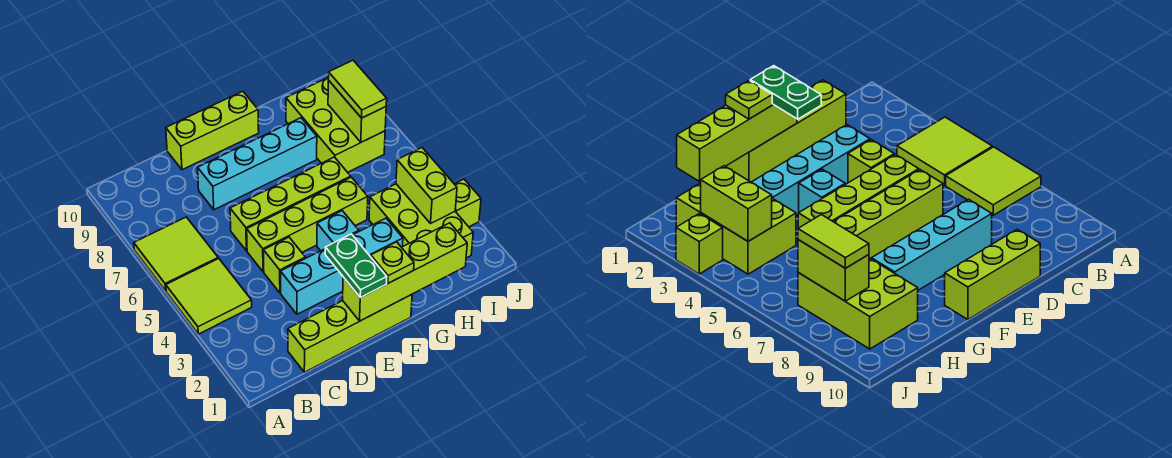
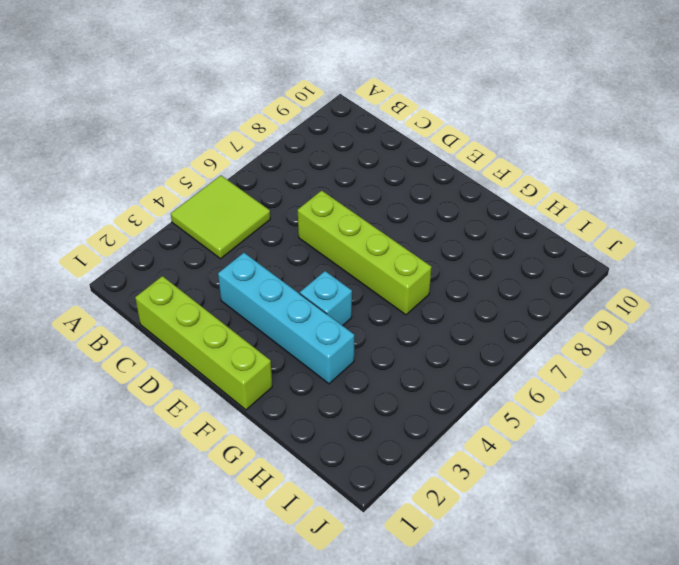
none -> lime 2x2 tile [134,217,218,291]
none -> lime 1x1 brick [264,237,305,293]
none -> lime 1x4 brick [247,177,368,272]

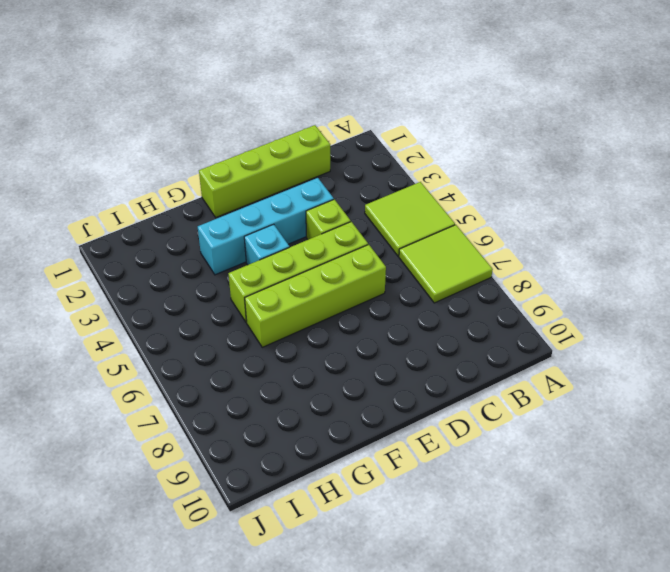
none -> cyan 1x4 brick [198,118,317,210]
none -> lime 1x3 brick [166,91,259,170]
none -> lime 2x3 brick [369,184,473,258]

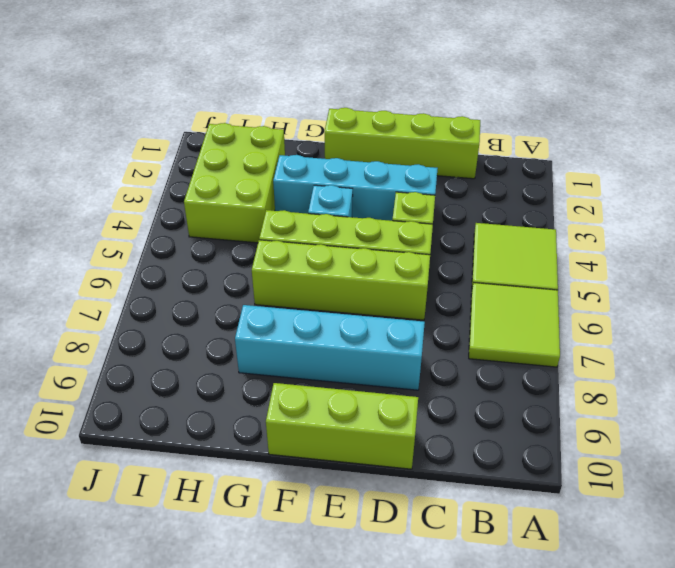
none -> lime 2x3 brick [286,78,385,172]
none -> lime 1x1 brick [455,179,481,227]
none -> lime 1x4 brick [343,223,467,321]

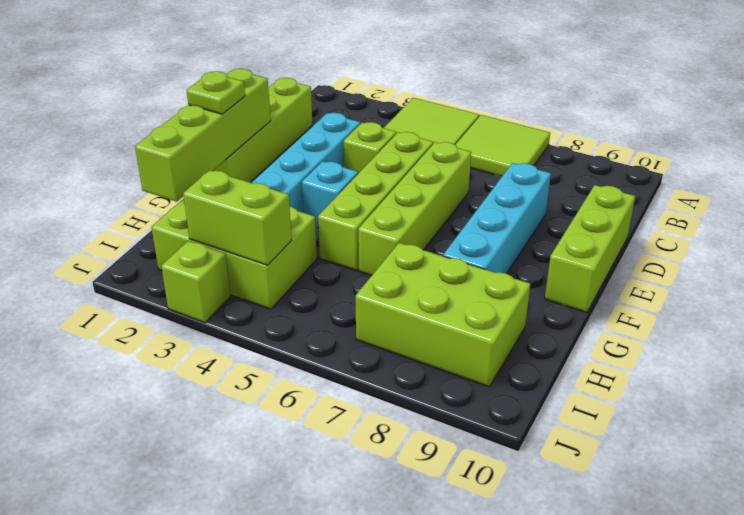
none -> lime 1x2 brick [328,80,386,142]
none -> green 1x2 plate [325,234,387,298]
none -> lime 1x2 tile [328,60,387,118]

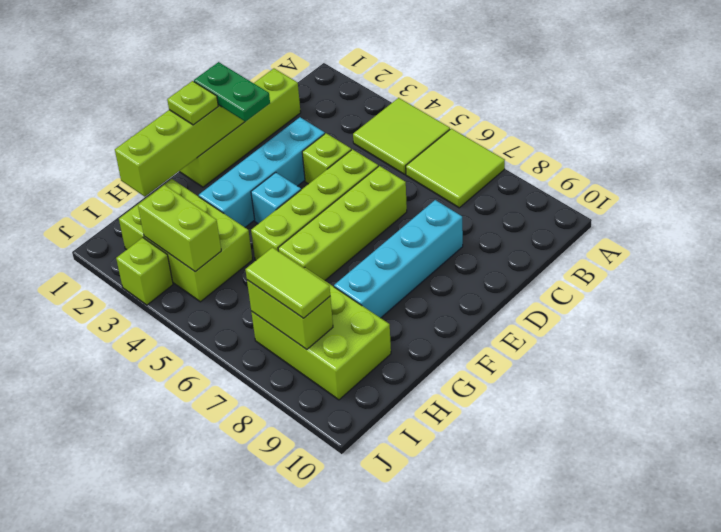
none -> lime 1x3 brick [166,91,259,170]

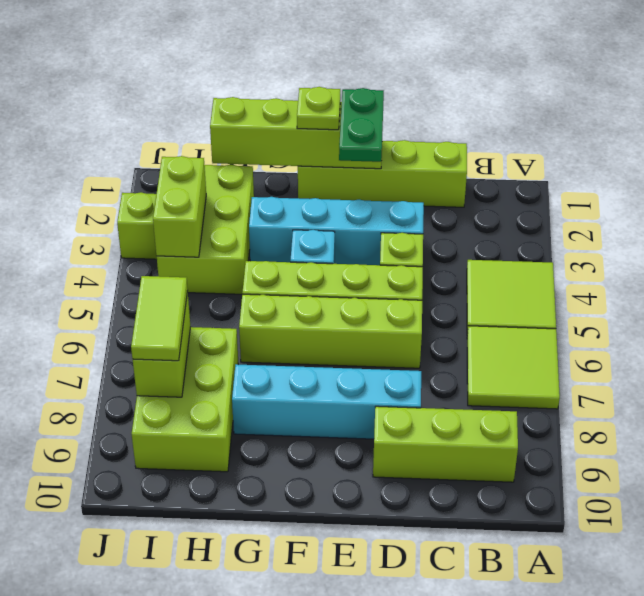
lime 1x3 brick [373,406,518,482] -> lime 1x3 brick moved to [166,91,259,170]

